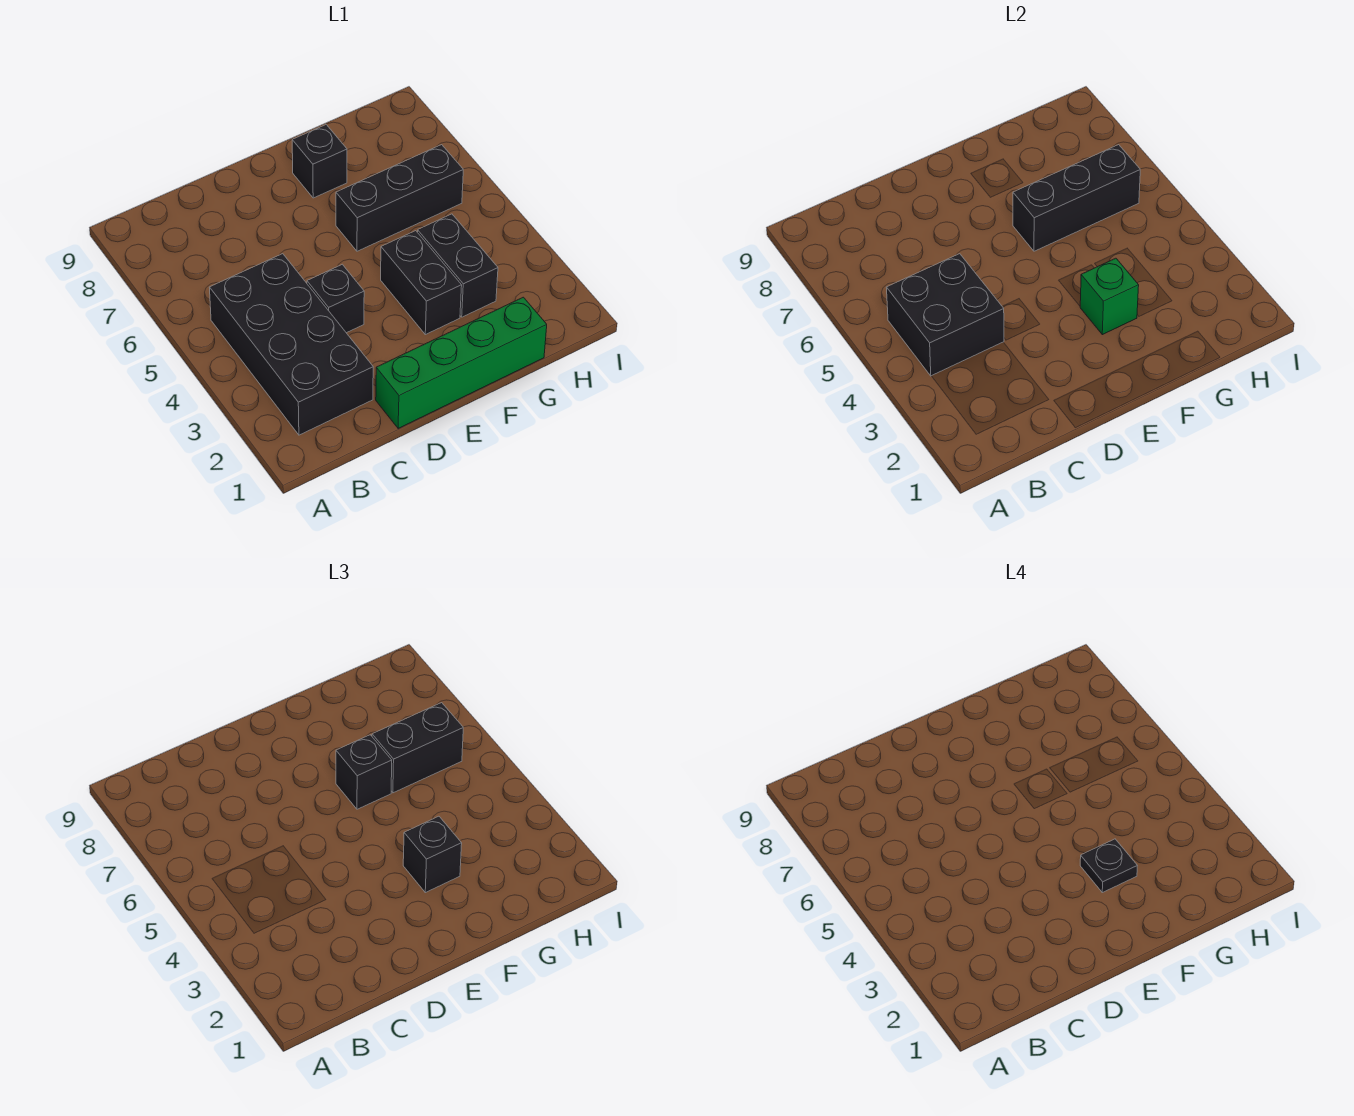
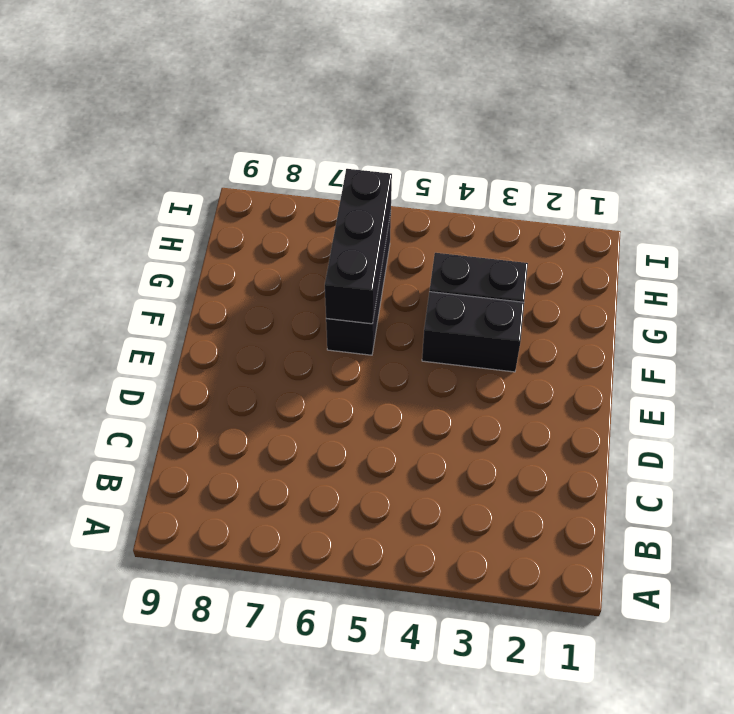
none -> black 2x4 brick [209,254,373,435]
none -> green 1x4 brick [376,297,547,428]
none -> black 1x1 brick [307,264,364,333]

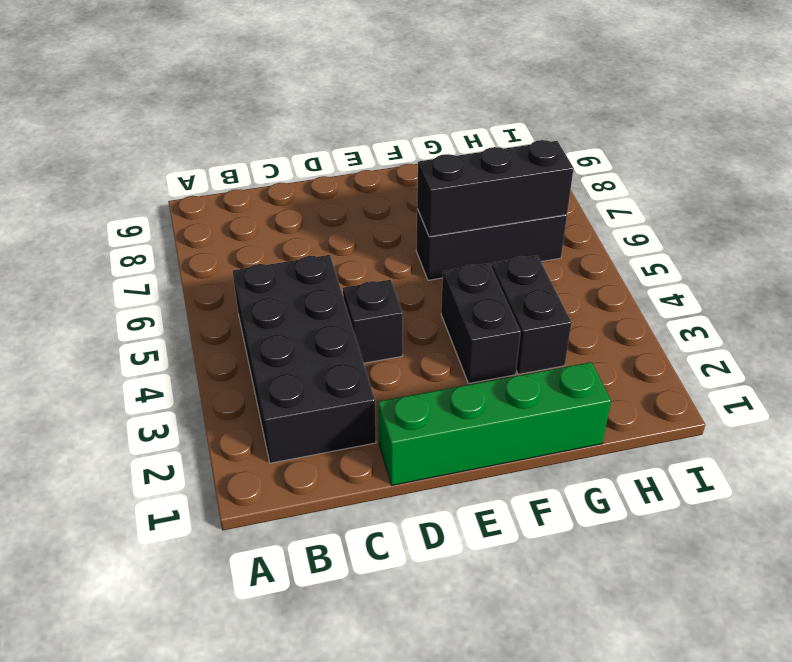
none -> black 1x1 brick [292,125,347,198]
none -> black 2x2 brick [886,254,1004,376]
none -> green 1x1 brick [1080,258,1139,335]

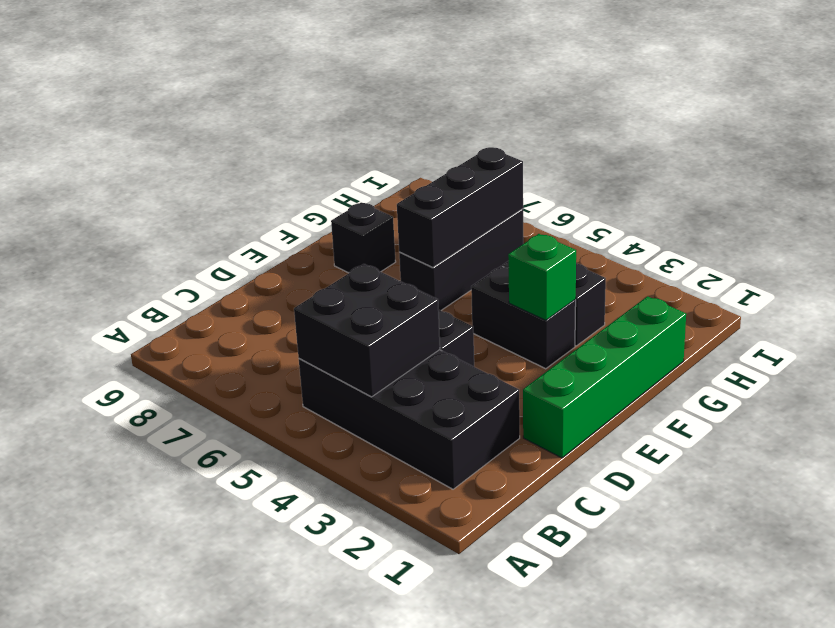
none -> black 1x1 brick [403,816,462,893]
none -> black 1x1 brick [336,735,392,809]
none -> black 1x2 brick [372,703,463,793]

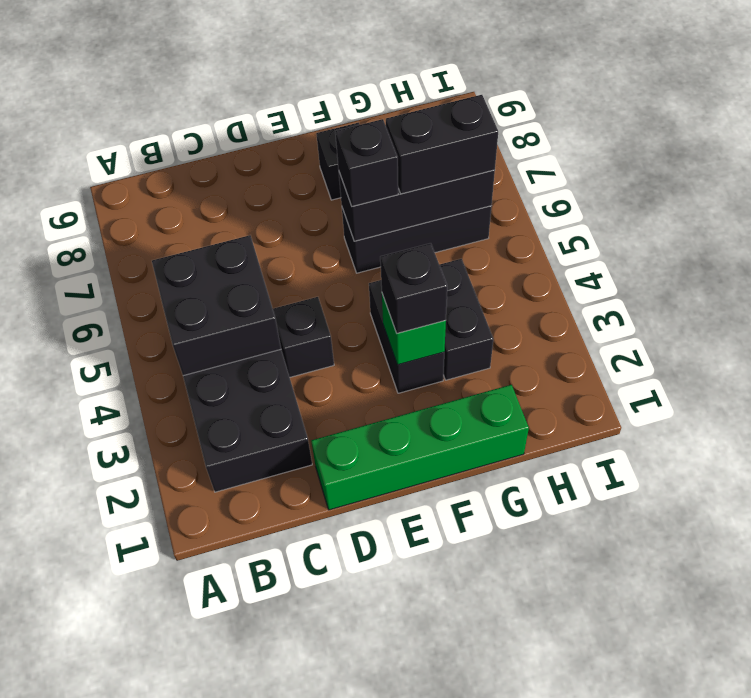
none -> black 1x1 plate [1080,839,1137,893]

